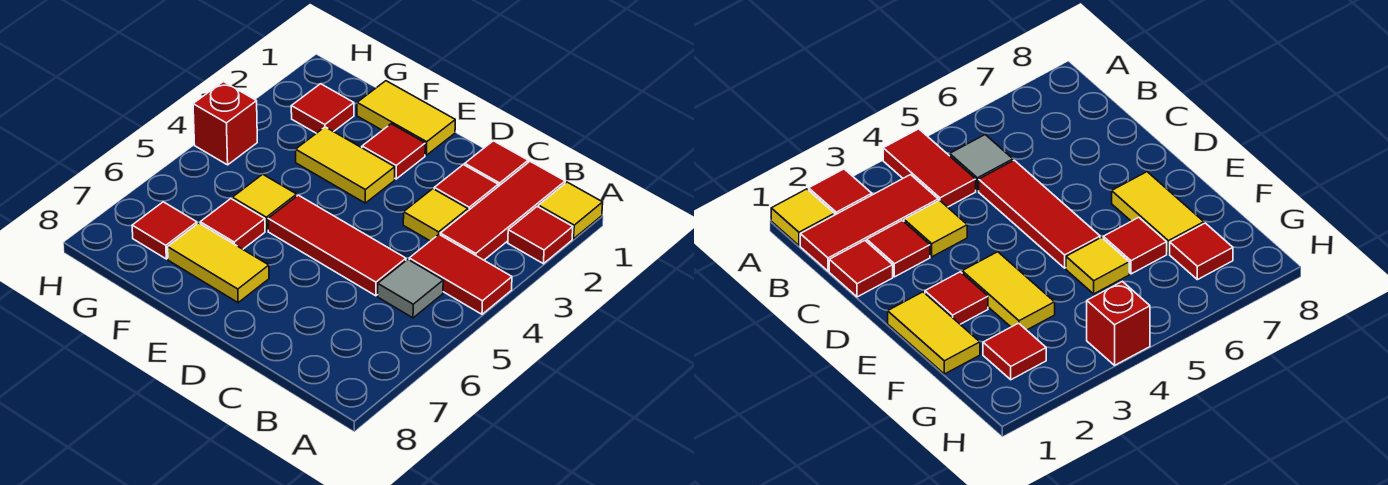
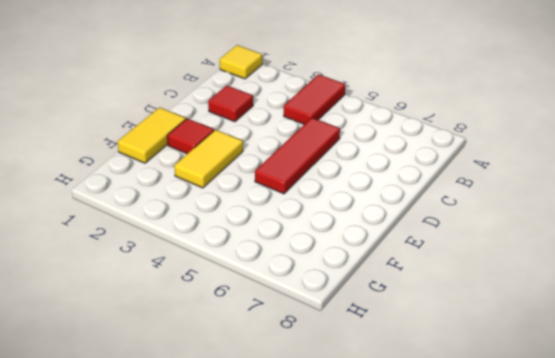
none -> red 1x1 tile [508,206,573,264]
none -> red 1x3 tile [440,162,565,260]
none -> grey 1x1 tile [378,259,443,318]

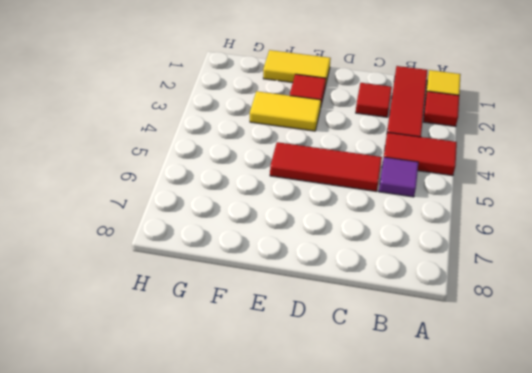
purple 1x1 tile [379,157,418,197] -> grey 1x1 tile [378,259,443,318]
none -> red 1x1 tile [465,141,528,186]
none -> yellow 1x1 tile [403,189,468,241]
none -> yellow 1x2 tile [168,223,269,303]

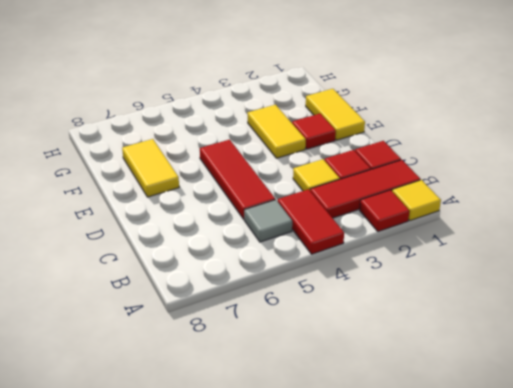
none -> yellow 1x1 tile [232,174,297,231]
none -> red 1x1 tile [200,199,265,249]
none -> red 1x1 tile [291,84,354,133]

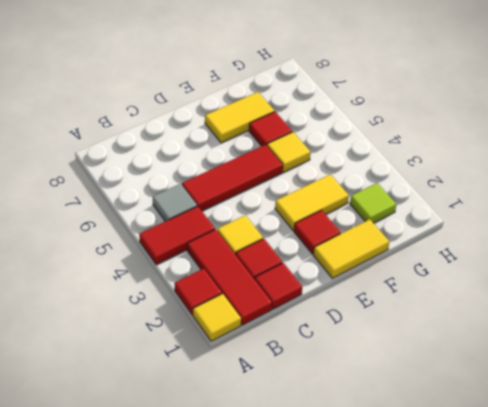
lime 1x1 tile [350,183,396,223] -> red 1x1 tile [291,84,354,133]
none -> red 1x1 tile [132,202,197,259]
none -> red 1x1 brick [193,82,257,165]

